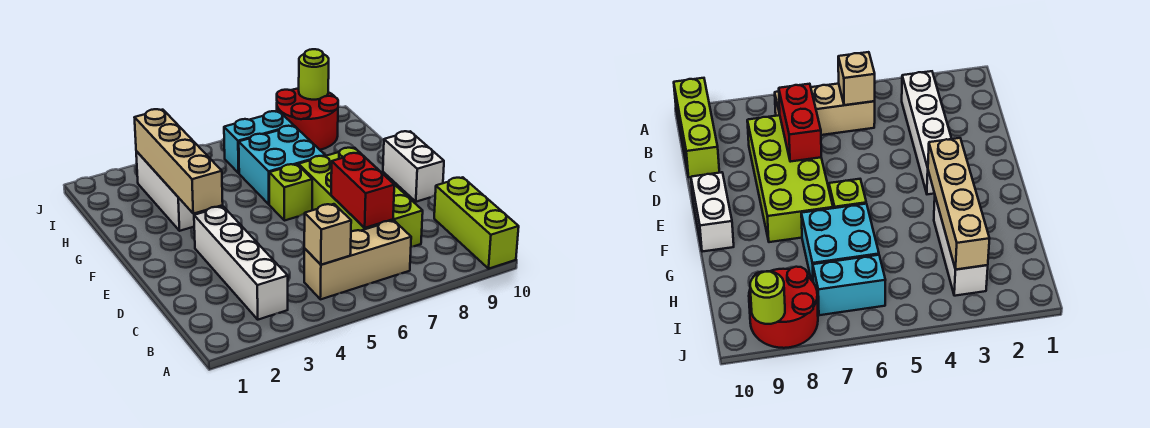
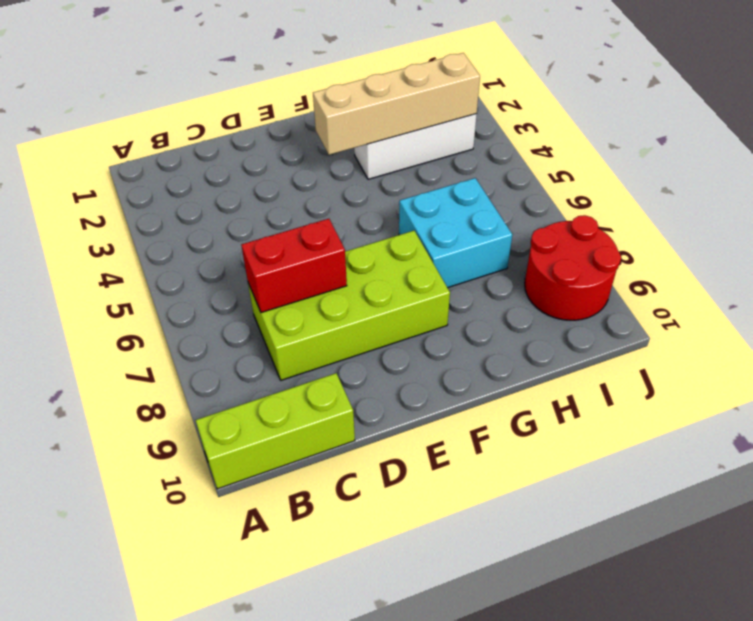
none -> white 1x4 brick [194,207,288,320]
none -> tan 1x3 brick [304,221,411,299]
none -> white 1x2 brick [383,131,444,202]

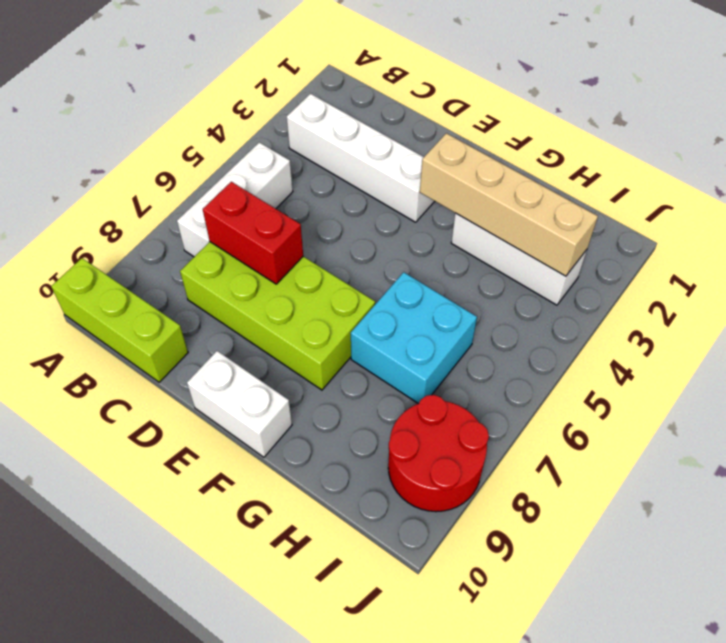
white 1x3 brick [177,142,293,257] -> tan 1x3 brick [304,221,411,299]
none -> lime 1x1 brick [269,164,312,221]
none -> cyan 1x2 brick [224,111,294,173]
none -> tan 1x1 brick [304,204,351,265]

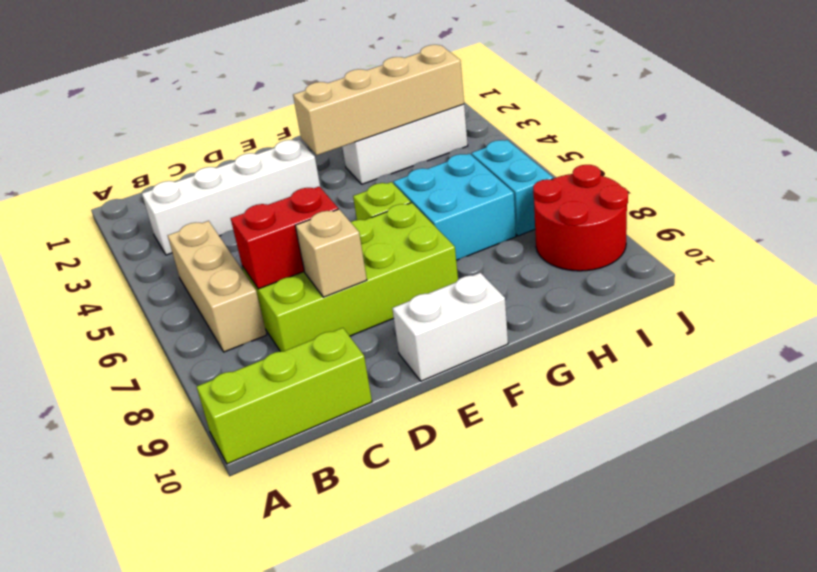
tan 1x1 brick [295,209,367,297] -> tan 1x1 brick moved to [304,204,351,265]
none -> lime 1x1 round brick [299,49,329,100]

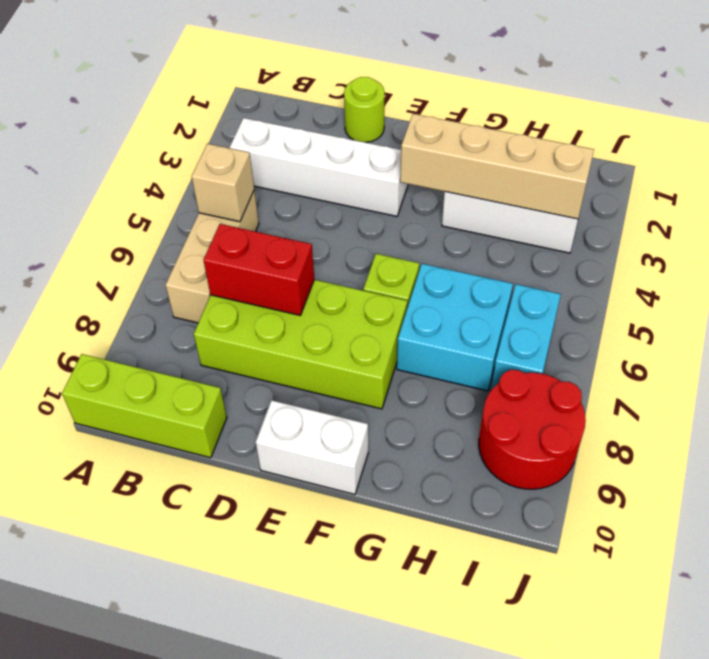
lime 1x1 round brick [344,77,385,142] -> lime 1x1 round brick moved to [299,49,329,100]

